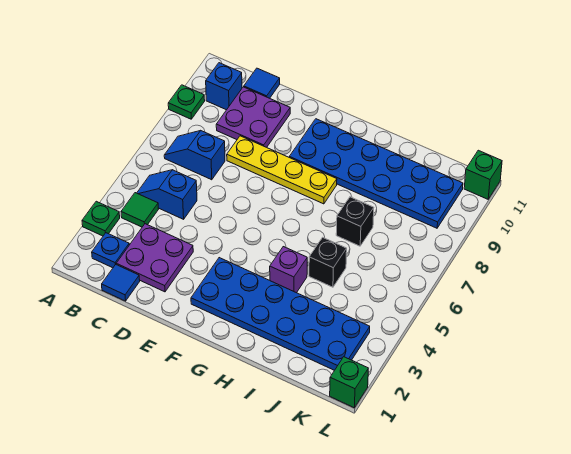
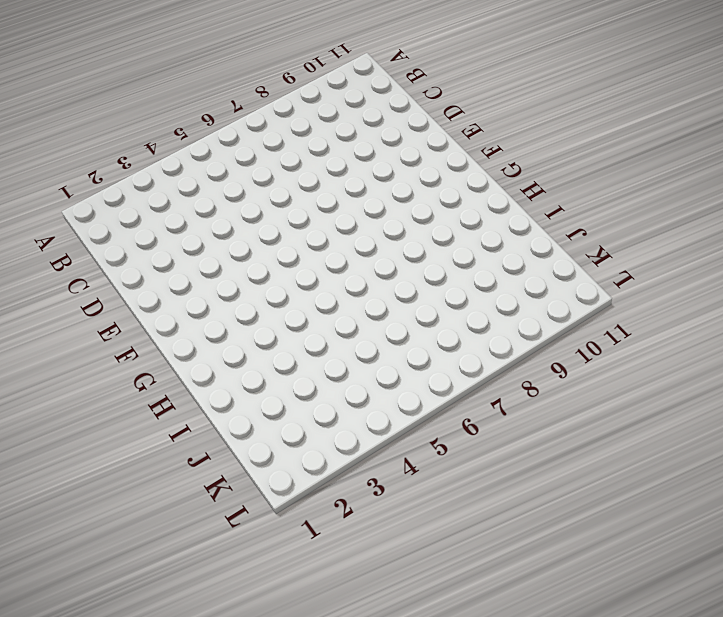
none -> green 1x1 plate [82,201,120,236]
none -> green 1x1 plate [168,85,205,119]
none -> blue 1x1 plate [92,233,129,268]

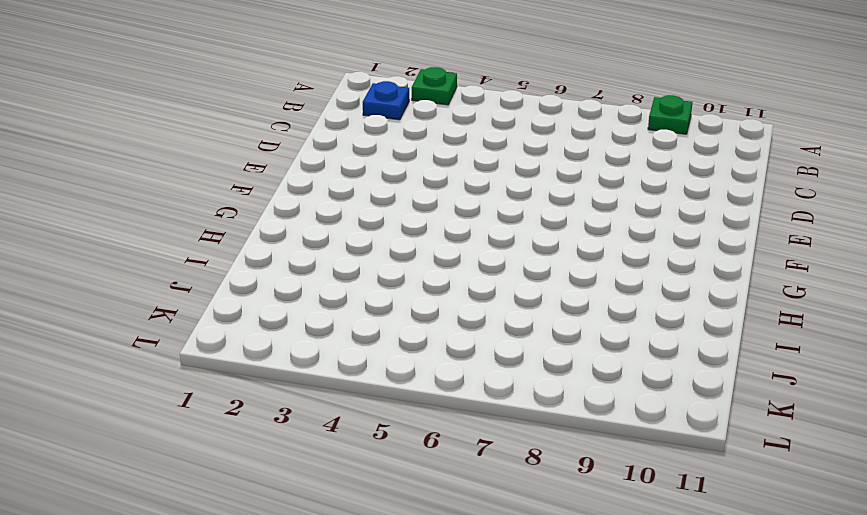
none -> green 1x1 tile [121,193,158,227]
none -> blue 1x2 slope [137,170,197,219]
none -> blue 1x2 slope [164,131,225,180]

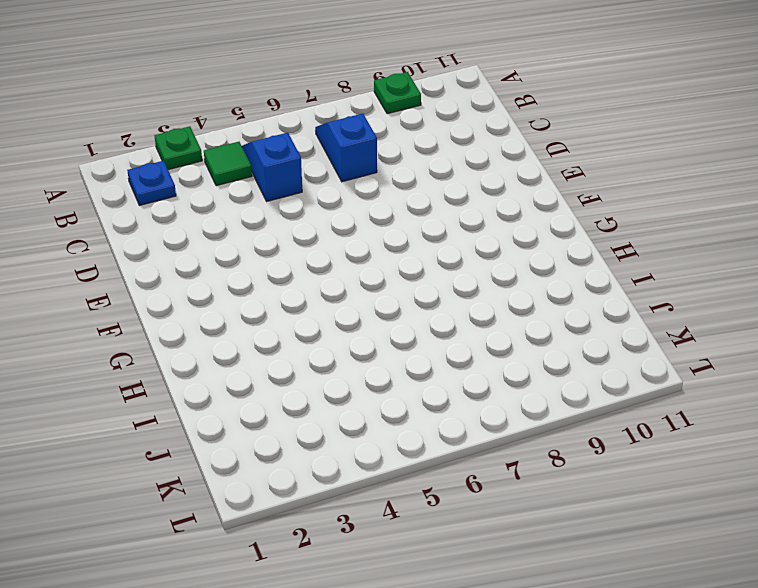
none -> blue 1x1 brick [206,63,242,110]
none -> blue 1x1 tile [102,264,140,301]
none -> purple 2x2 plate [116,224,193,292]

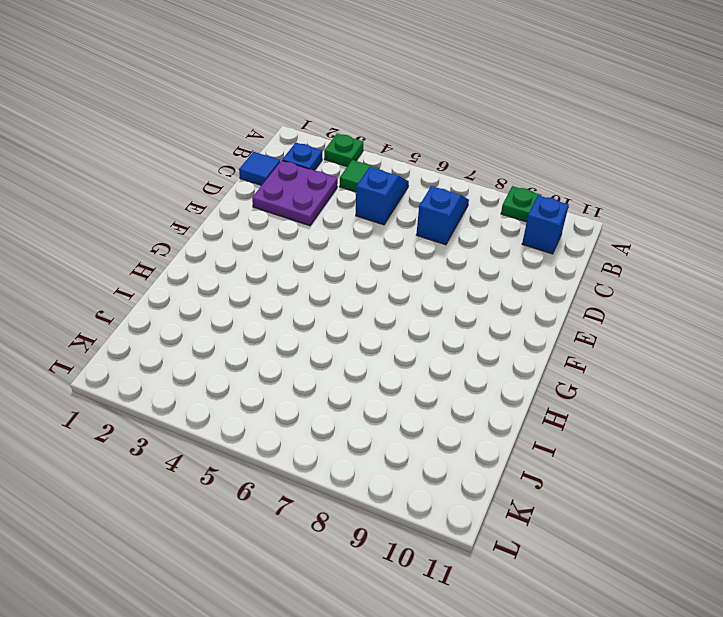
none -> purple 2x2 plate [216,87,290,147]
none -> blue 1x1 tile [244,68,280,98]
none -> yellow 1x4 plate [227,136,337,204]

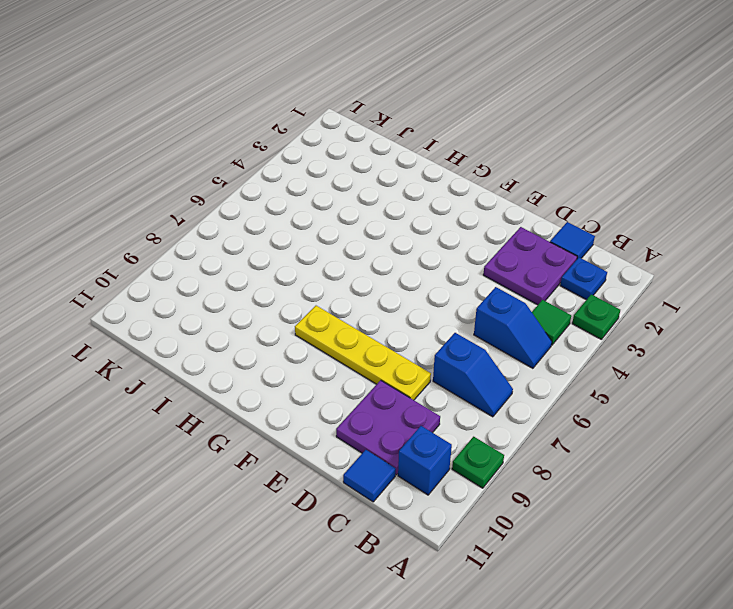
none -> blue 2x6 plate [191,258,370,370]
none -> blue 2x6 plate [289,119,463,228]
none -> purple 1x1 brick [270,247,307,293]

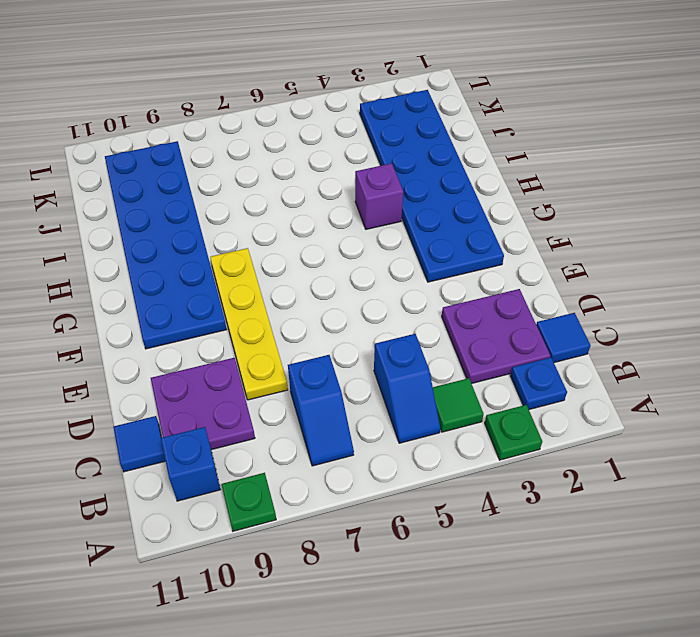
none -> black 1x1 brick [309,237,347,287]
none -> black 1x1 brick [336,197,374,246]
none -> green 1x1 brick [330,357,368,408]

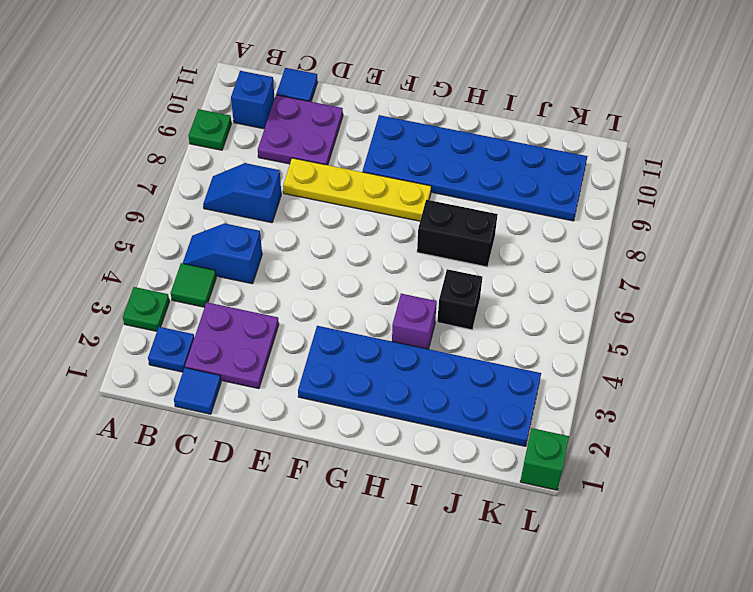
black 1x2 brick [417,200,498,267] -> black 1x1 brick [336,197,374,246]
none -> green 1x1 brick [464,150,502,199]

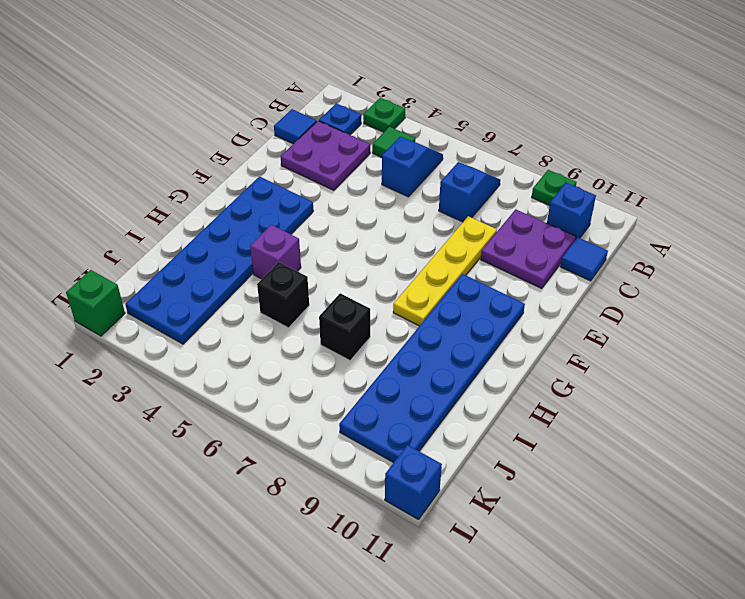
blue 1x1 brick [385,445,442,520] -> green 1x1 brick [464,150,502,199]

